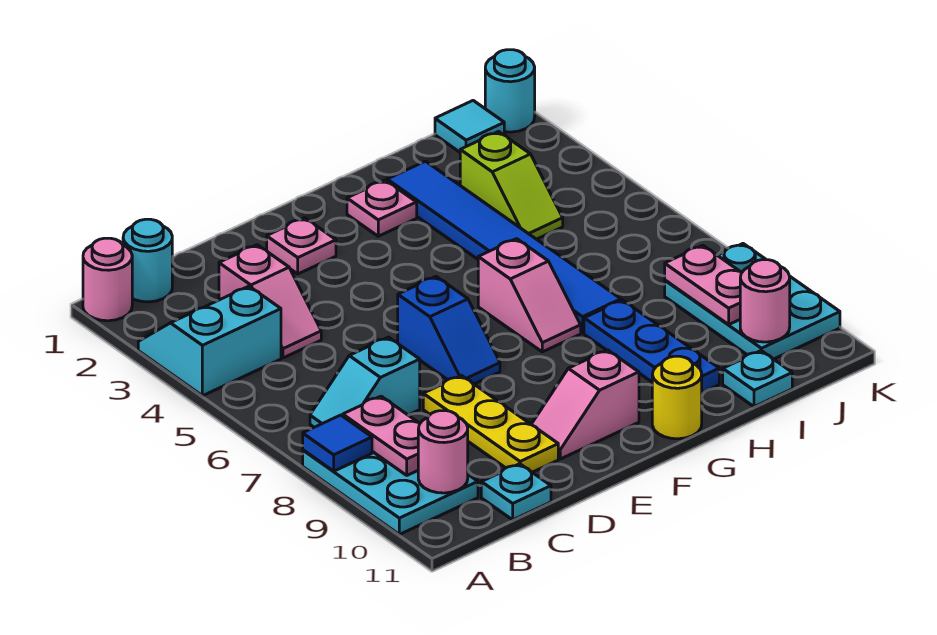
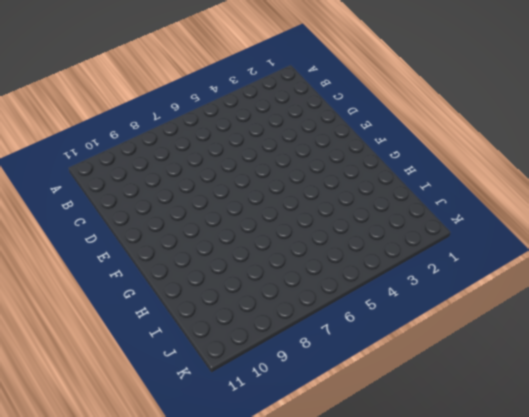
none -> pink 1x1 round brick [83,238,132,321]
none -> cyan 2x2 slope [138,286,281,396]
none -> cyan 2x3 plate [303,450,478,534]

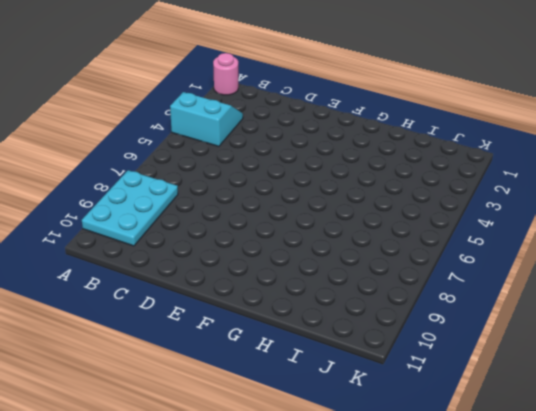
none -> cyan 1x1 round brick [123,219,172,302]
none -> cyan 1x2 slope [310,337,420,427]
none -> pink 1x2 slope [219,245,321,358]

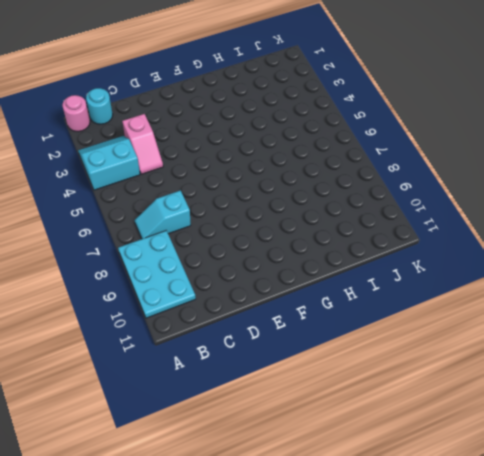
none -> cyan 1x1 plate [481,464,551,520]
none -> yellow 1x3 plate [423,376,558,472]
none -> pink 1x1 plate [267,218,336,274]

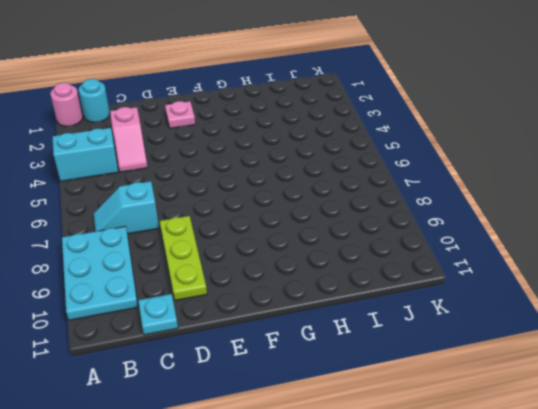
lime 1x3 plate [160,216,207,301] -> yellow 1x3 plate [423,376,558,472]
none -> blue 1x2 slope [398,277,500,384]
none -> pink 1x2 slope [531,350,639,459]
none -> pink 1x1 plate [347,180,417,236]

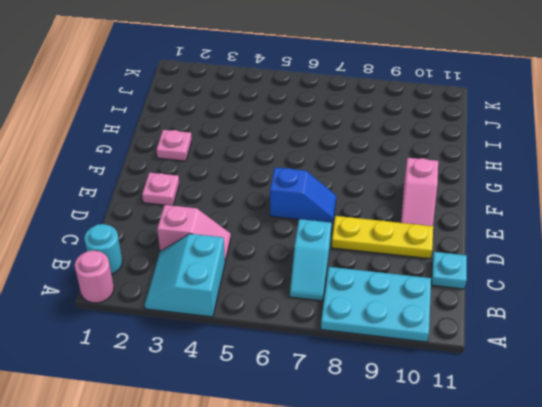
none -> pink 1x2 slope [478,239,581,352]
none -> yellow 1x1 round brick [652,356,702,439]
none -> blue 1x6 tile [387,161,621,333]

